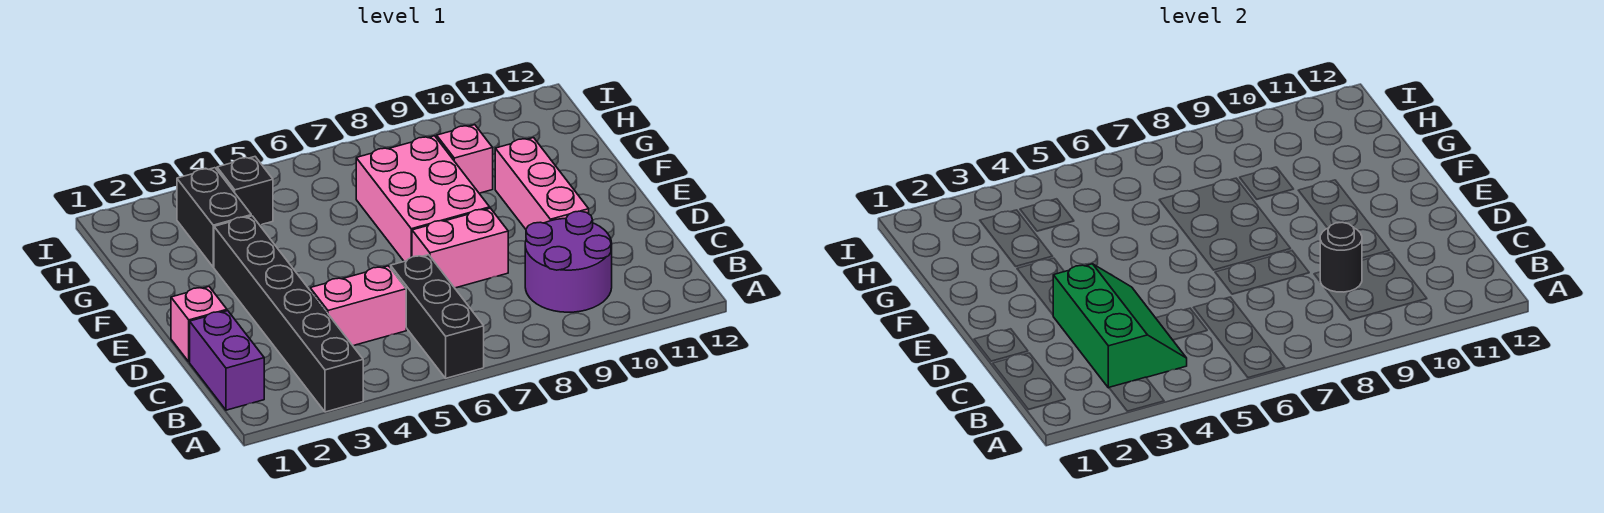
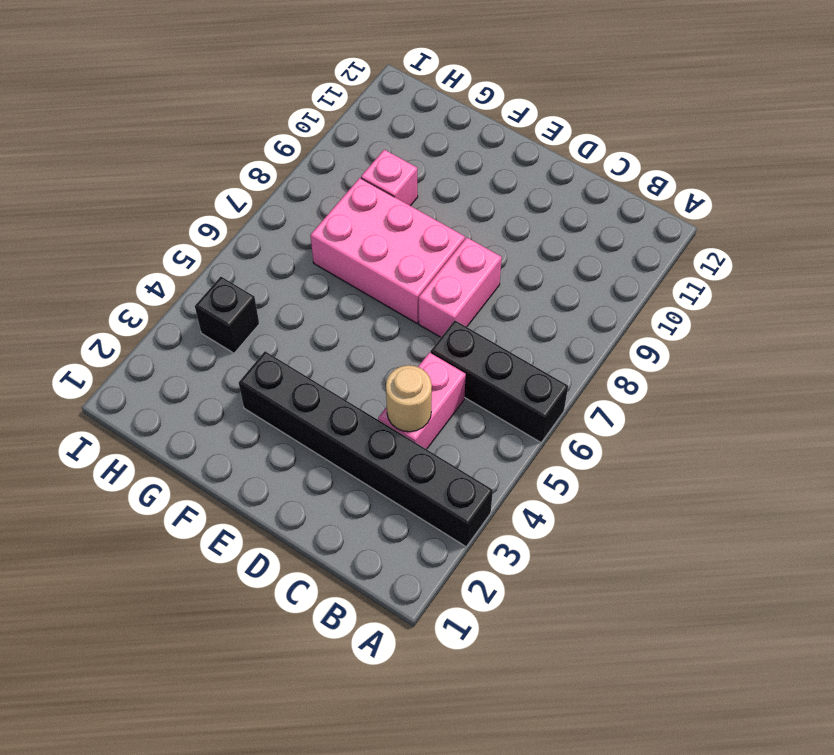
tan 1x1 round brick [386,365,432,432] -> green 2x3 slope [1053,264,1187,388]
none -> purple 1x2 brick [190,311,264,410]
none -> purple 2x2 round brick [525,211,612,312]
none -> pink 1x1 brick [171,287,227,362]

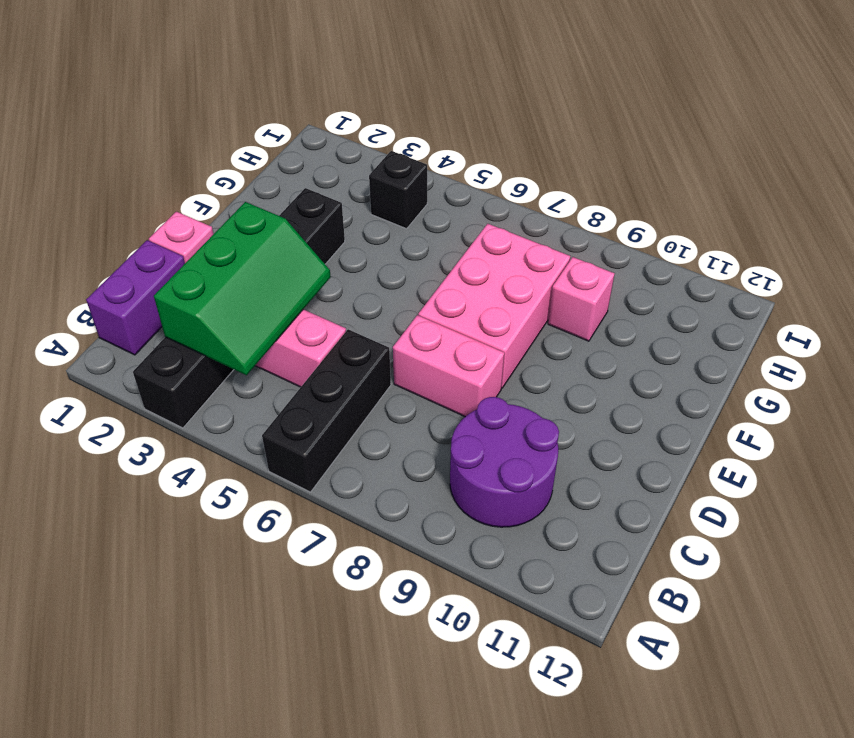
none -> pink 1x3 brick [495,138,589,229]
none -> black 1x2 brick [177,168,251,267]
none -> black 1x1 round brick [1320,222,1362,292]

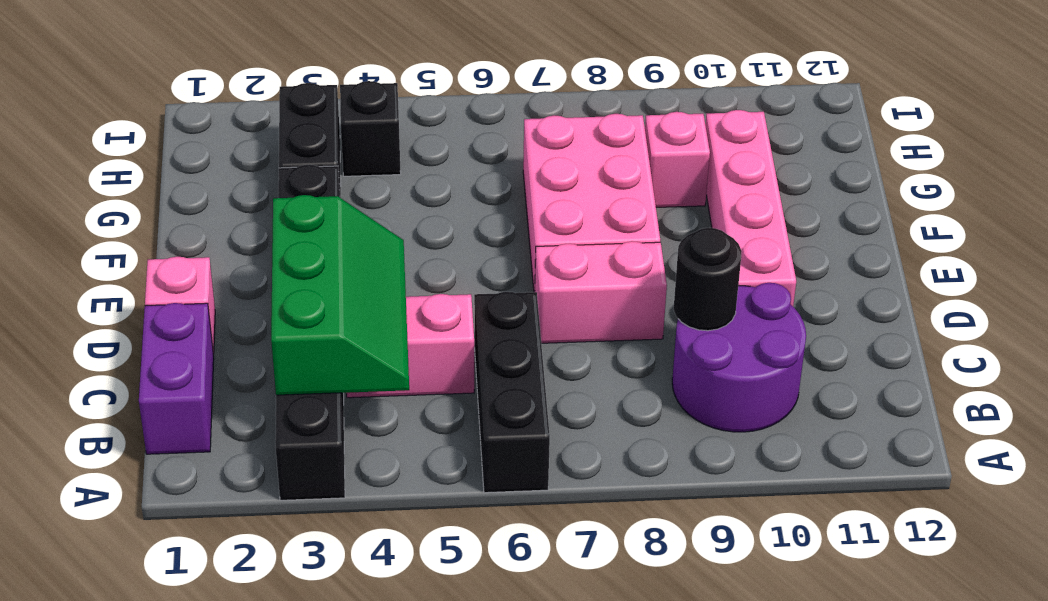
pink 1x4 brick [705,110,796,306] -> pink 1x3 brick [495,138,589,229]

